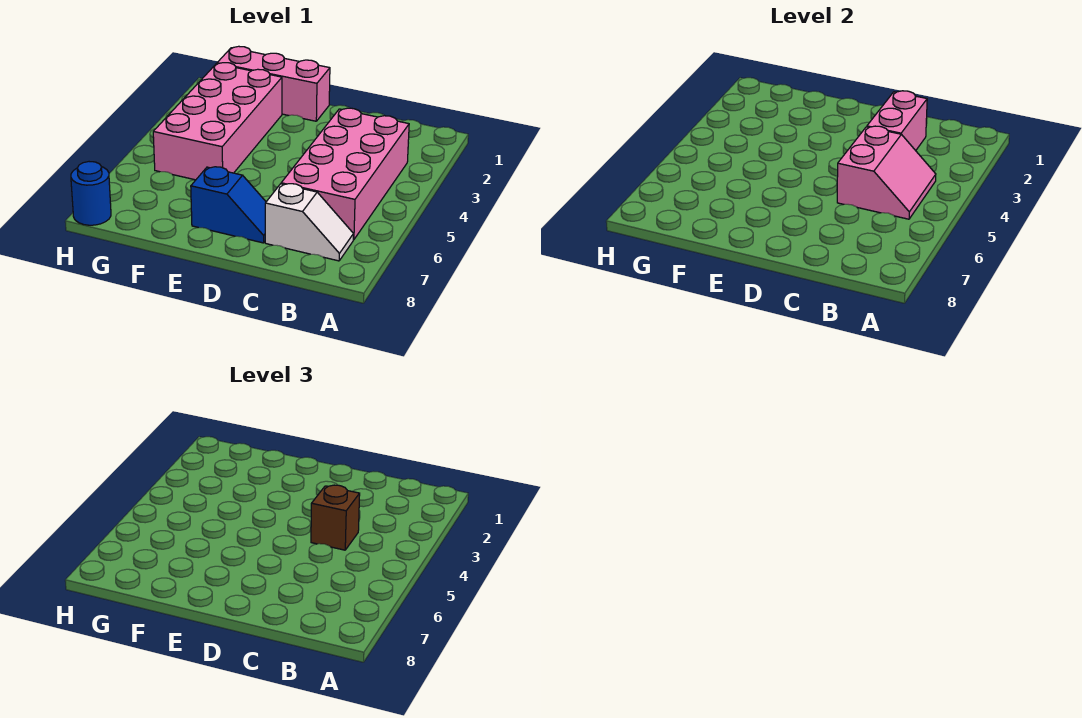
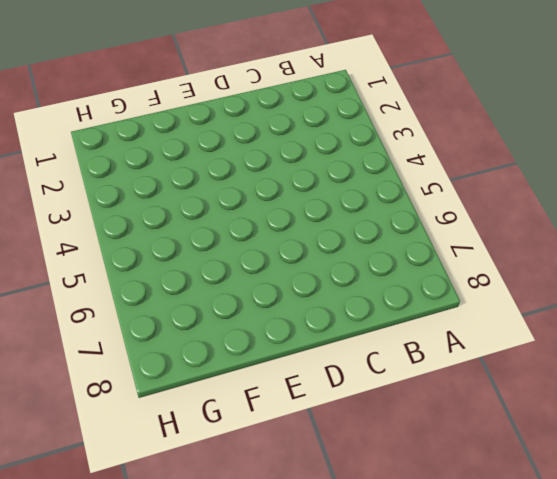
none -> pink 2x4 brick [281,108,409,240]
none -> white 1x2 slope [265,184,353,261]

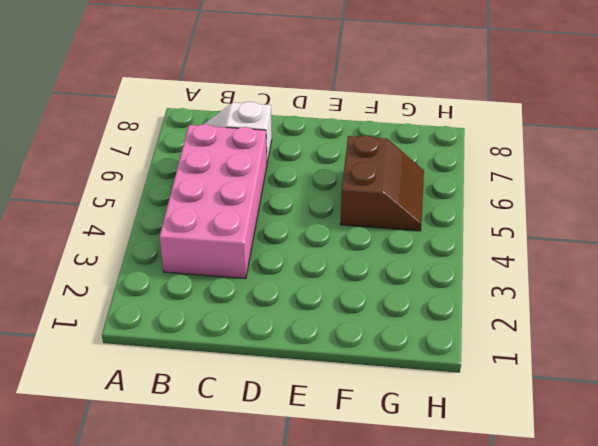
brown 2x2 slope [340,135,424,231] -> pink 2x4 brick [153,63,282,180]
none -> blue 1x2 slope [191,167,266,243]
none -> pink 1x3 brick [217,46,330,121]

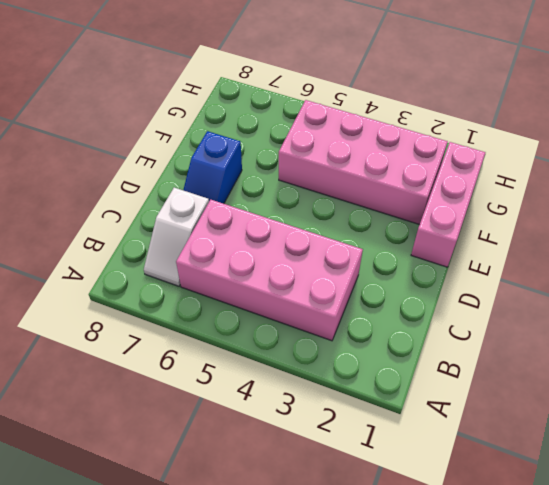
none -> blue 1x1 round brick [71,162,111,225]
none -> pink 2x2 slope [837,126,936,219]

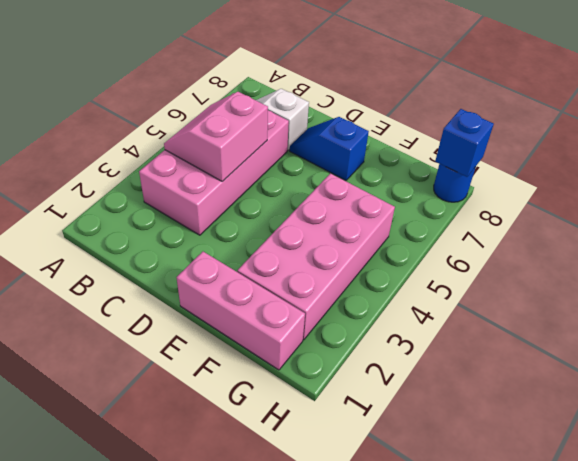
blue 1x1 brick [435,109,494,177] -> none
none -> pink 1x2 brick [867,91,927,151]
none -> brown 1x1 brick [311,485,360,550]

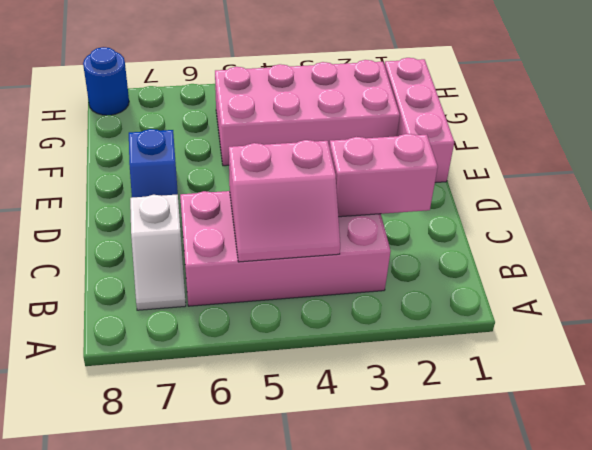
none -> brown 1x1 brick [311,485,360,550]

